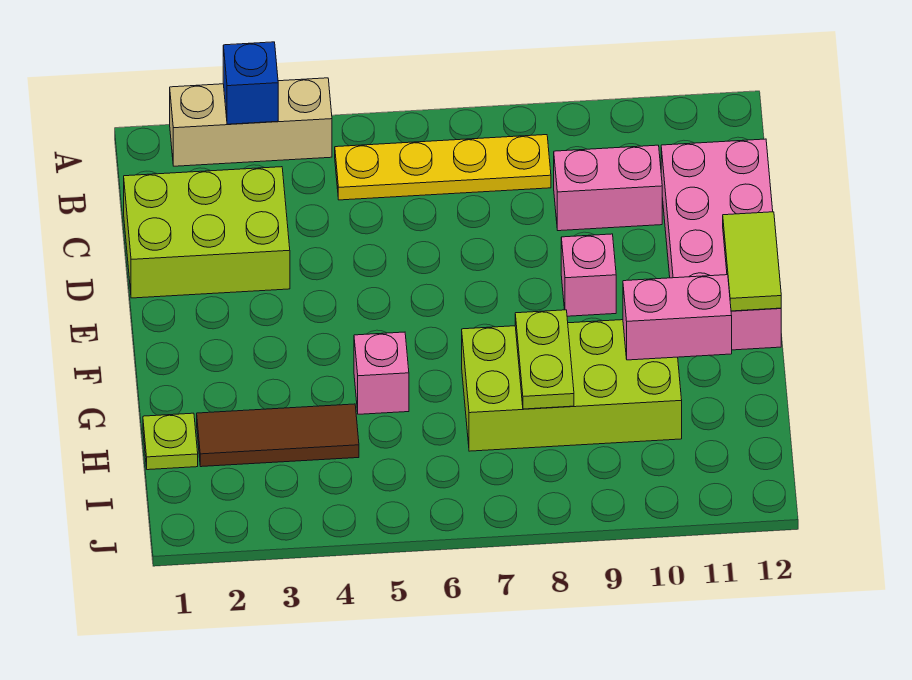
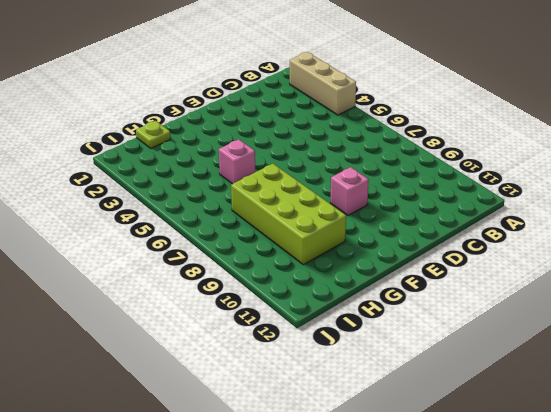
none -> yellow 1x4 plate [335,135,551,200]
none -> lime 2x3 brick [124,167,290,298]
none -> pink 1x2 brick [554,145,662,231]

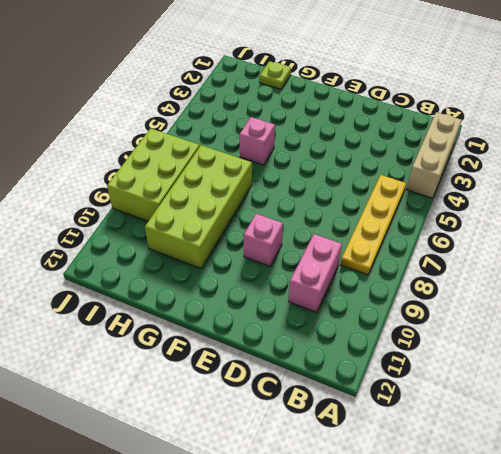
lime 2x3 brick [107,128,200,221] -> lime 2x3 brick moved to [124,167,290,298]
none -> pink 2x4 brick [661,139,781,350]
none -> brown 1x3 tile [197,404,359,467]
none -> blue 1x1 brick [223,42,278,124]

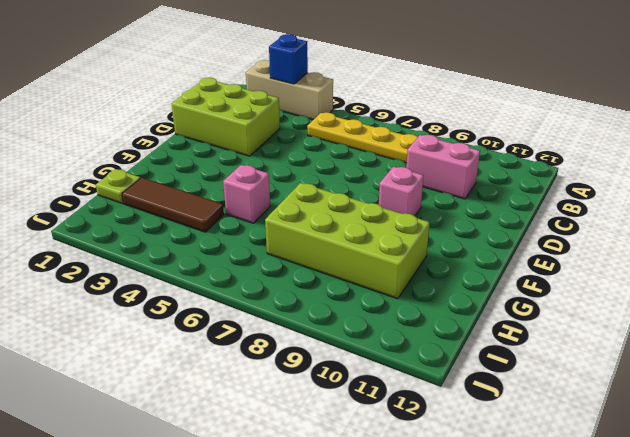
none -> pink 2x4 brick [661,139,781,350]
none -> lime 1x2 tile [723,212,781,311]
none -> lime 1x2 plate [515,310,574,409]

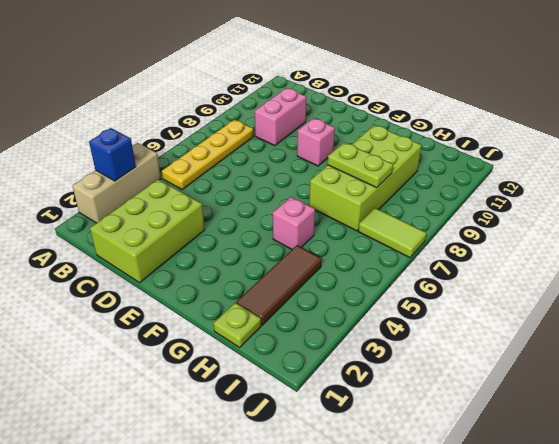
lime 1x2 tile [358,208,426,258] -> lime 1x2 tile moved to [723,212,781,311]
none -> pink 2x4 brick [661,139,781,350]
none -> pink 1x2 brick [623,275,732,360]

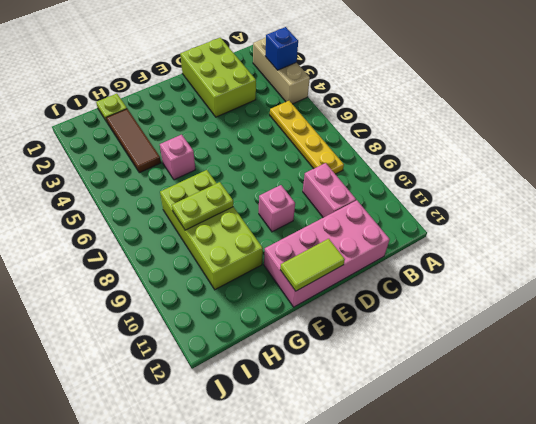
none -> pink 1x2 brick [623,275,732,360]

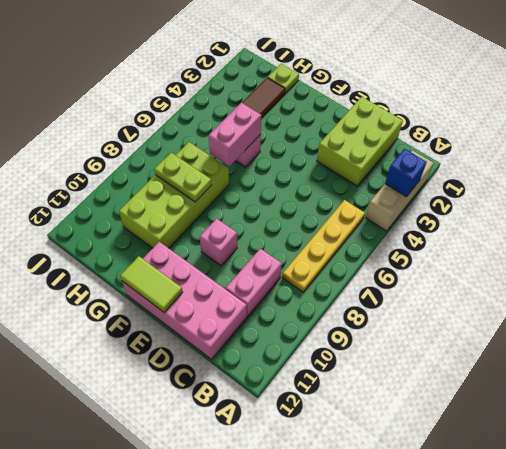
pink 1x2 brick [209,103,261,166] -> pink 1x2 brick moved to [623,275,732,360]

